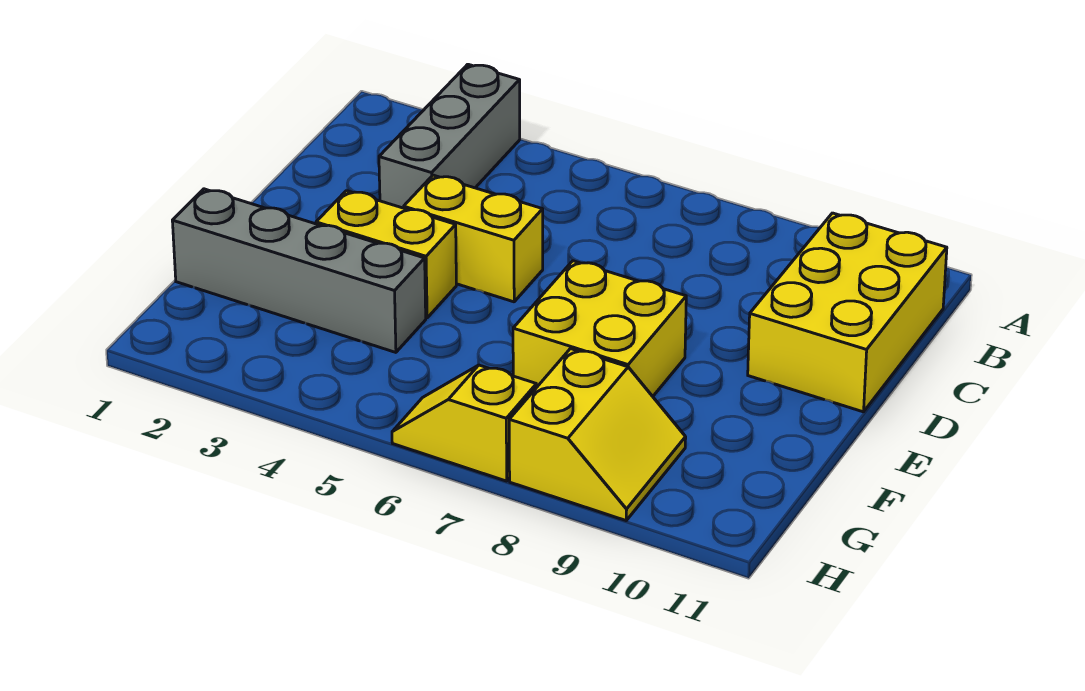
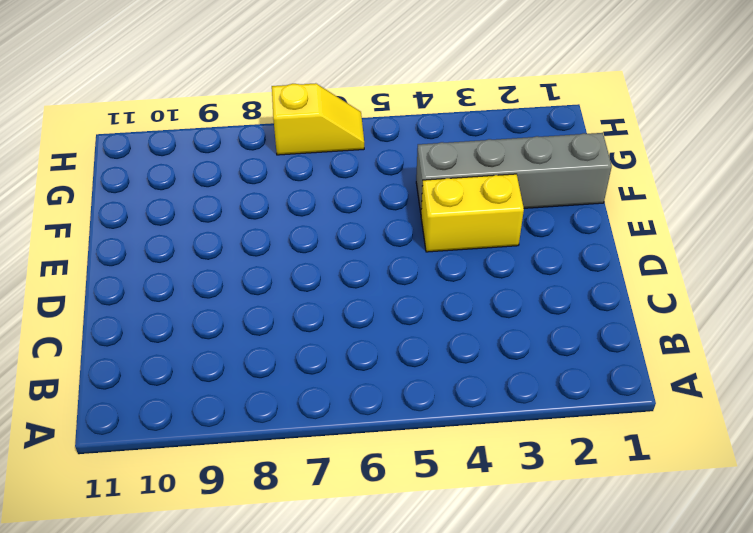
none -> grey 1x3 brick [379,64,520,208]
none -> yellow 2x3 brick [748,213,947,412]

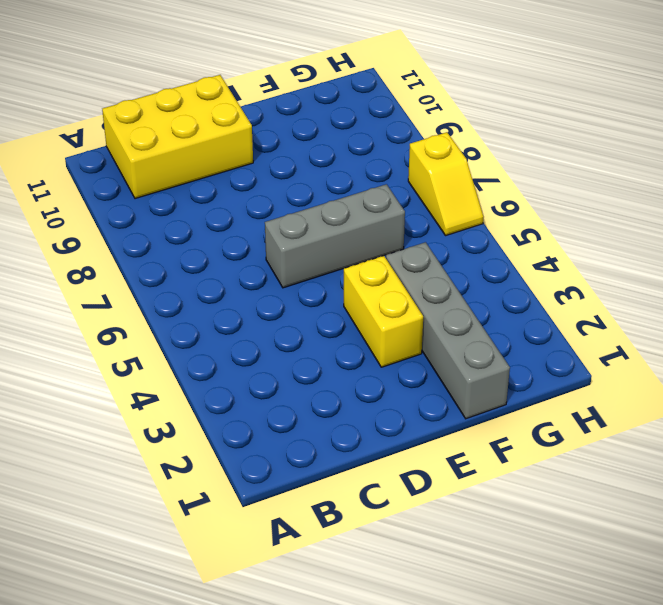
grey 1x3 brick [265,184,405,288] -> grey 1x3 brick moved to [379,64,520,208]
none -> yellow 1x2 brick [404,175,543,302]
none -> yellow 2x2 brick [513,261,686,396]

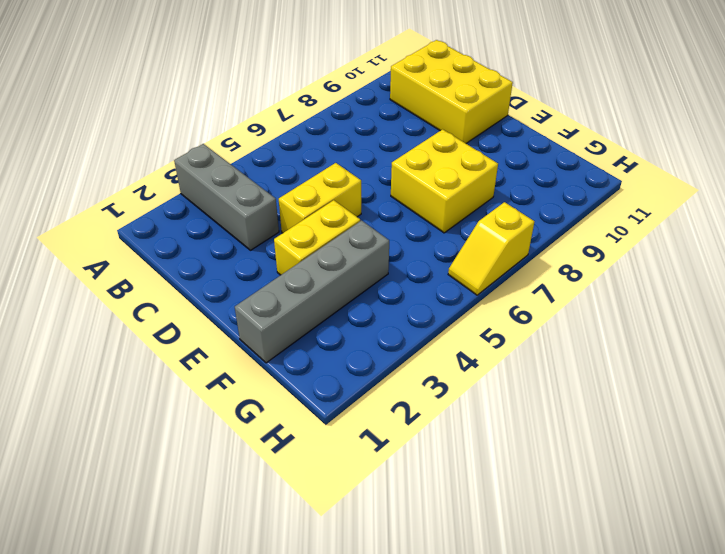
none -> yellow 2x2 slope [509,349,686,520]

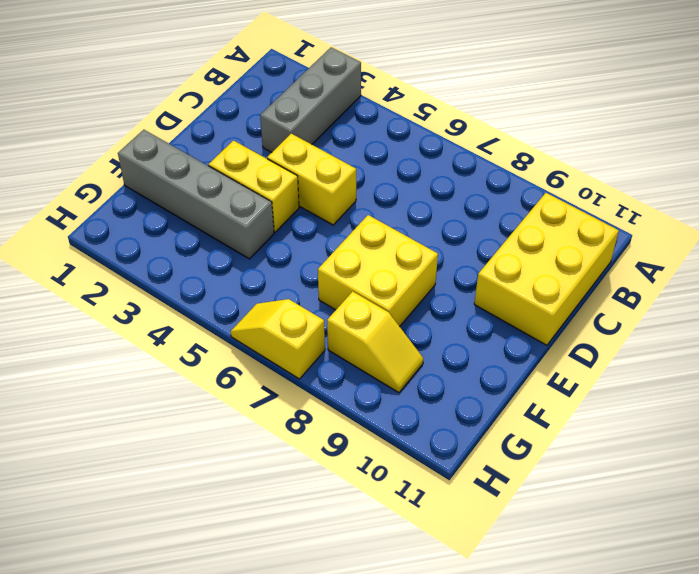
yellow 1x2 slope [327,291,423,393] -> yellow 2x2 slope [509,349,686,520]

